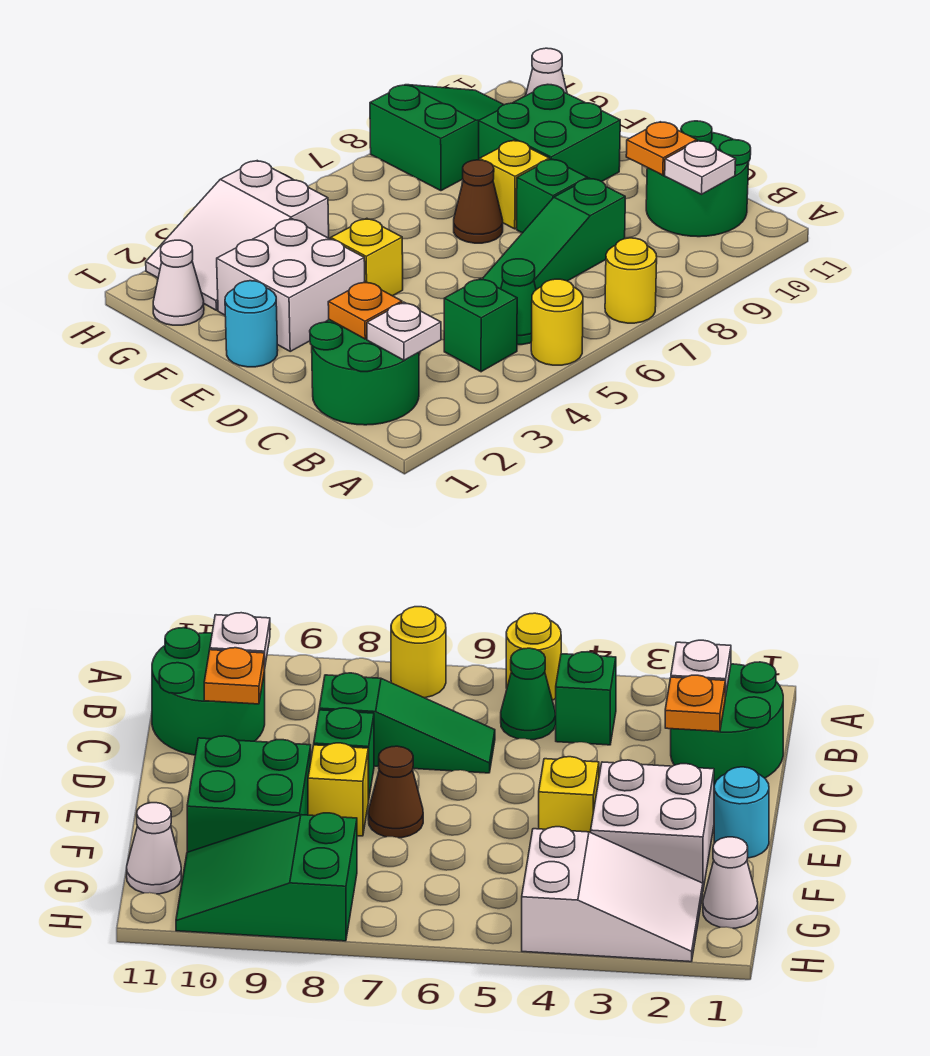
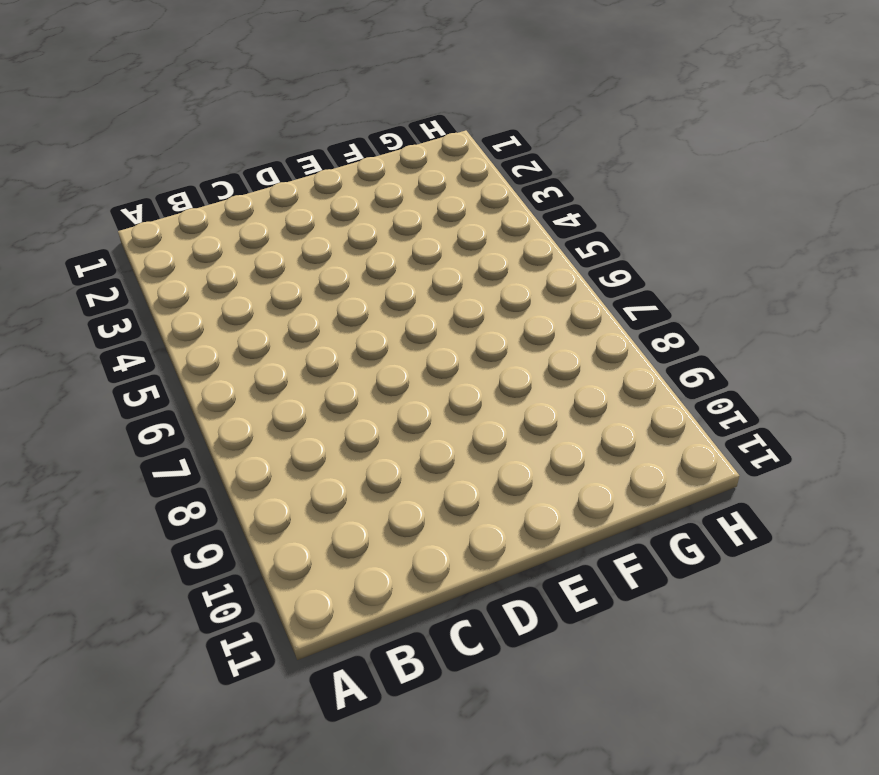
none -> yellow 1x1 round brick [531,279,583,365]
none -> yellow 1x1 round brick [605,238,657,323]
none -> green 2x2 round brick [310,320,419,425]

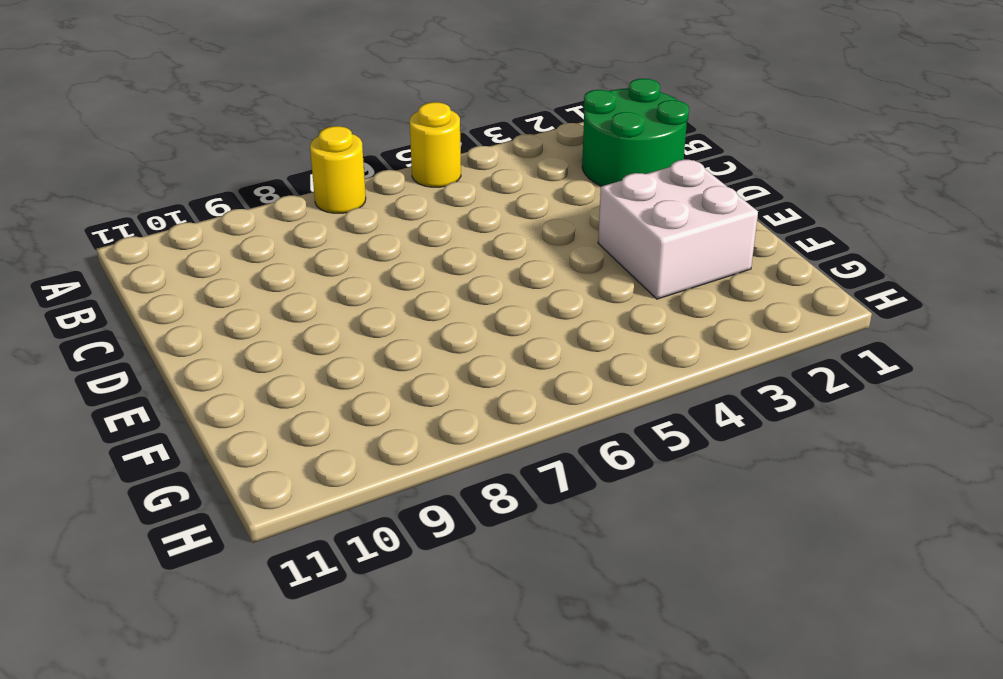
none -> green 1x1 brick [444,278,517,372]
none -> green 1x1 cone [501,259,536,345]
none -> green 2x2 round brick [646,121,751,237]

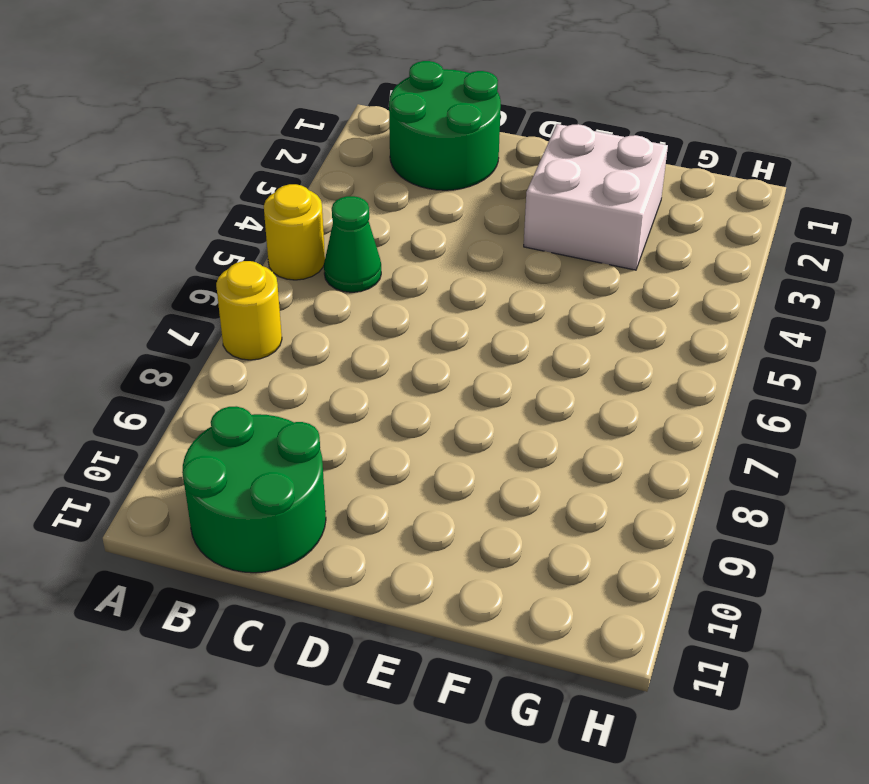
none -> green 1x1 brick [444,278,517,372]
none -> green 1x3 slope [482,178,625,290]
none -> green 1x1 brick [517,159,587,233]

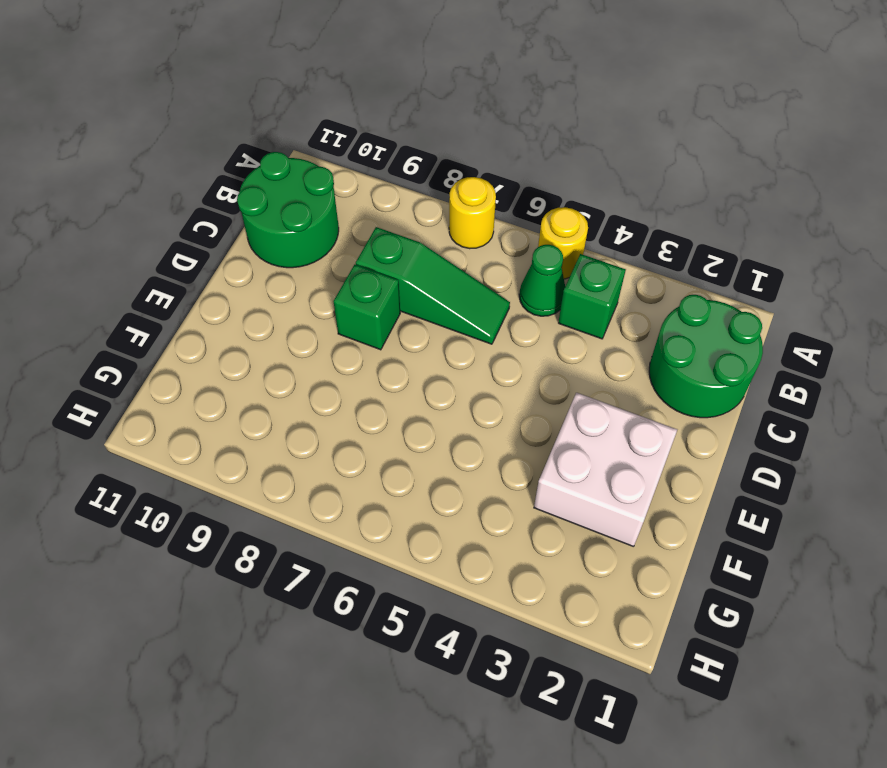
none -> cyan 1x1 round brick [225,281,278,367]
none -> yellow 1x1 brick [331,218,403,296]
none -> brown 1x1 cone [454,160,503,243]

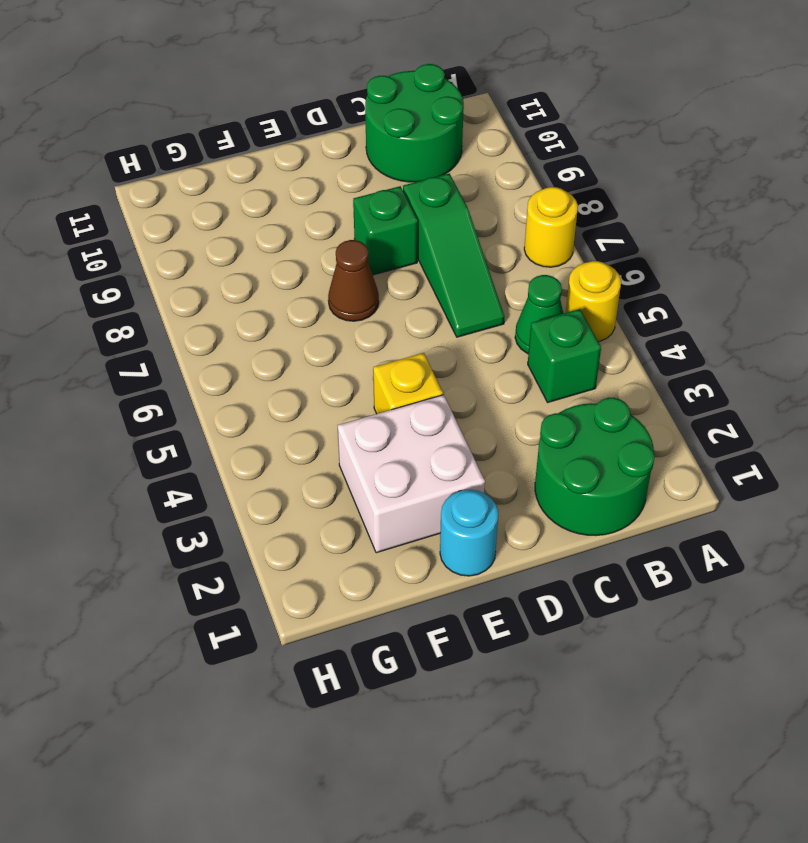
none -> yellow 1x1 brick [480,140,549,229]
none -> green 2x2 brick [479,85,620,182]
none -> white 1x1 cone [153,240,204,325]

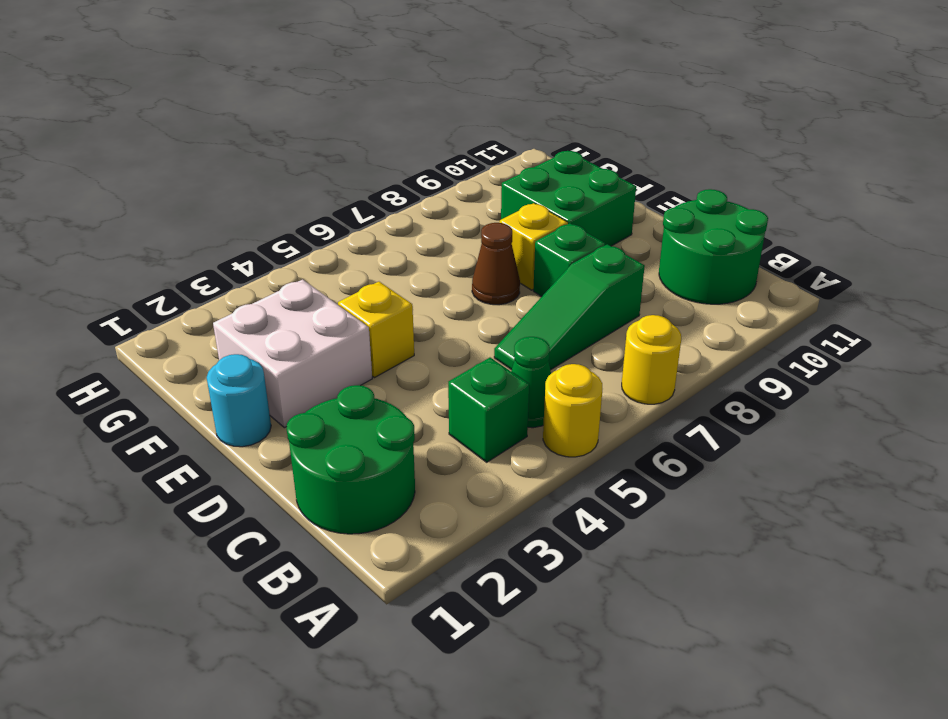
none -> white 1x1 cone [153,240,204,325]
none -> white 2x3 slope [146,161,329,310]
none -> green 2x3 slope [370,85,504,191]

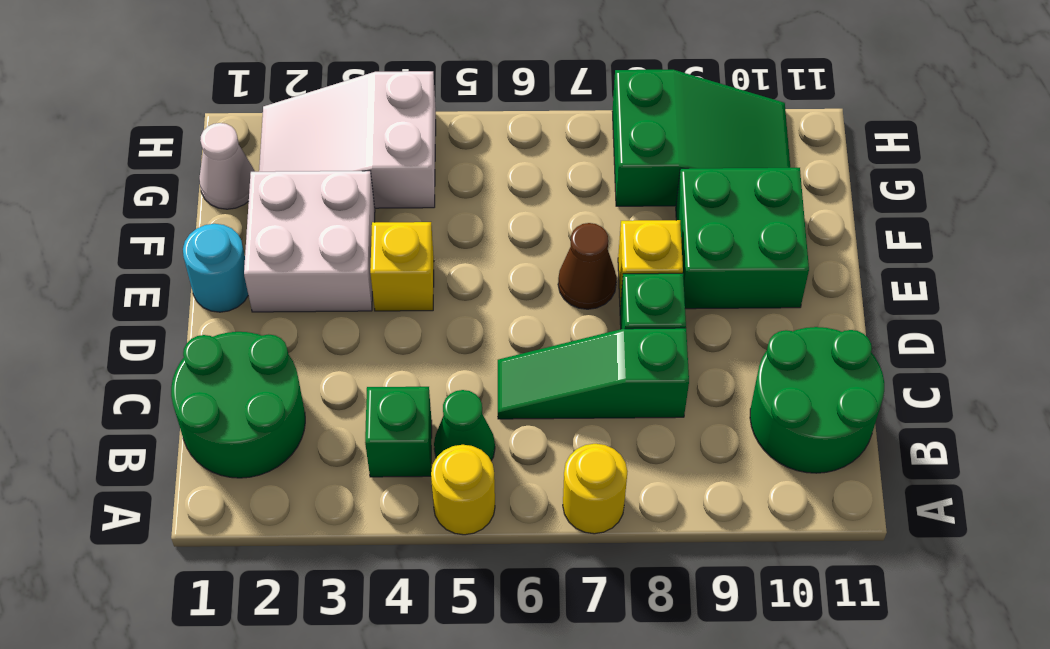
none -> white 1x1 cone [526,48,567,96]
none -> white 1x1 plate [367,302,441,360]
none -> white 1x1 plate [665,141,736,194]

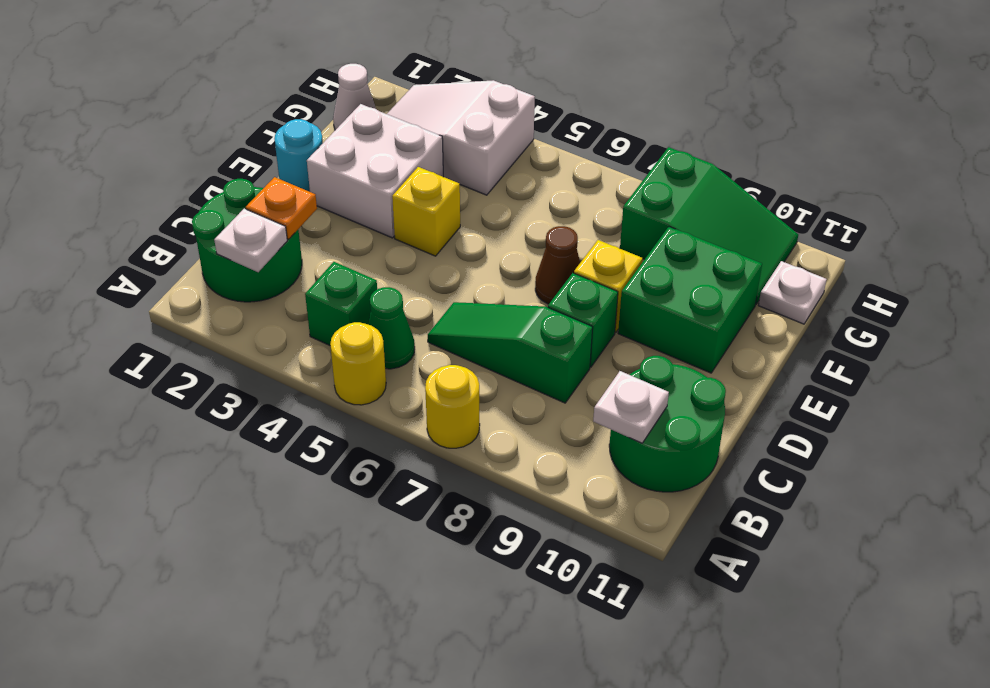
white 1x1 plate [759,261,827,324] -> white 1x1 cone [526,48,567,96]
none -> orange 1x1 plate [626,122,697,175]

